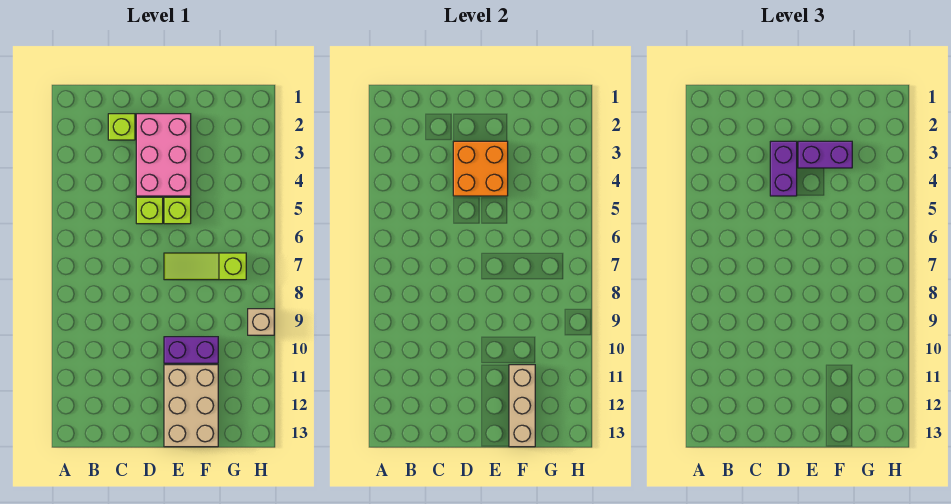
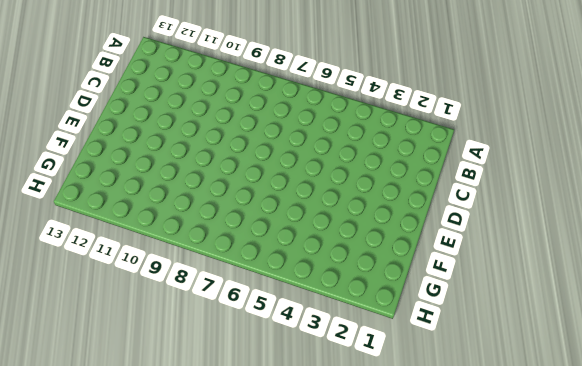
none -> lime 1x1 brick [108,114,135,140]
none -> pink 2x3 brick [136,114,191,196]
none -> lime 1x1 brick [136,197,163,224]

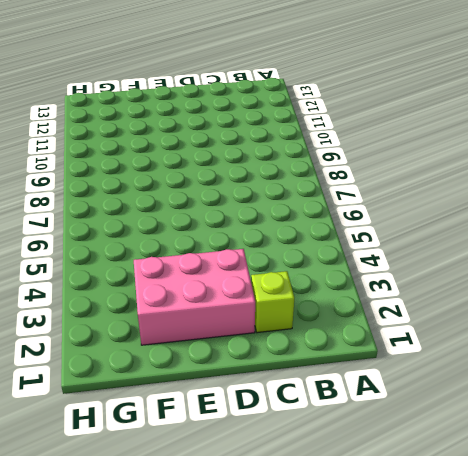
pink 2x3 brick [134,249,255,345] -> pink 2x3 brick turned to [136,114,191,196]
none -> lime 1x1 brick [136,197,163,224]
none -> lime 1x1 brick [164,197,191,224]
none -> lime 1x3 slope [164,253,246,280]

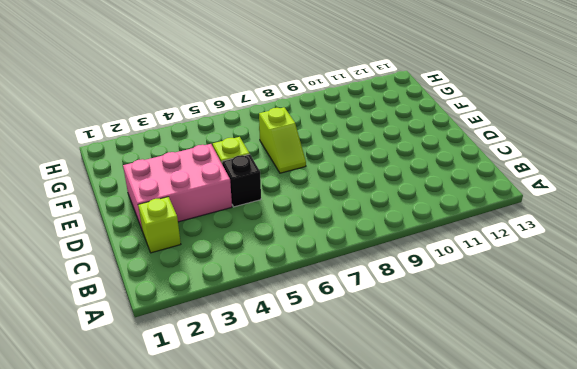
black 1x1 brick [222,154,261,207] -> lime 1x1 brick [136,197,163,224]
lime 1x2 slope [259,107,306,173] -> lime 1x3 slope [164,253,246,280]
none -> purple 1x2 brick [164,337,218,363]
none -> tan 2x3 brick [164,365,218,447]
none -> tan 1x1 brick [248,309,274,335]

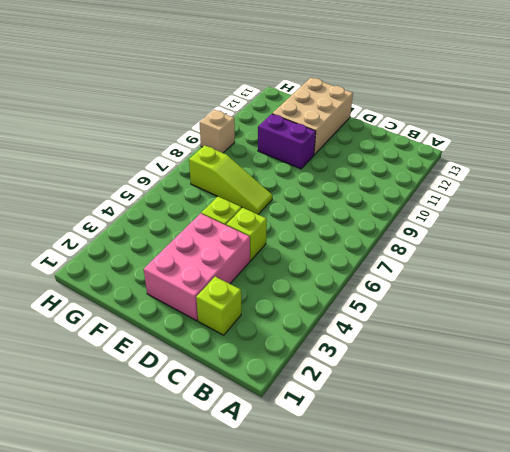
none -> orange 2x2 brick [453,141,508,196]
none -> tan 1x3 brick [509,365,535,447]
none -> purple 1x2 brick [770,141,797,196]

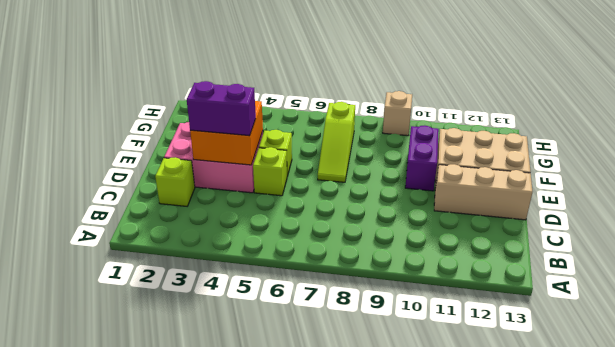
tan 1x3 brick [434,164,533,220] -> tan 1x3 brick moved to [509,365,535,447]
none -> purple 1x2 brick [798,141,852,168]

